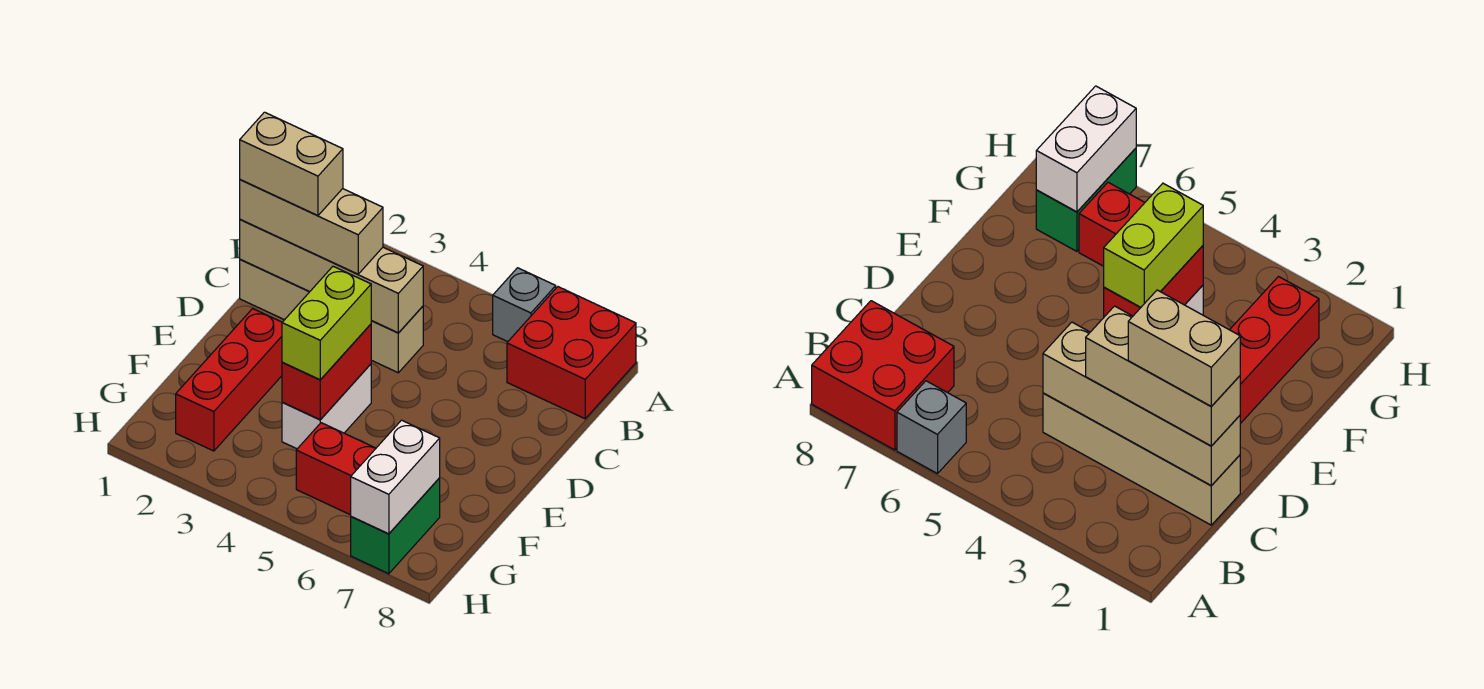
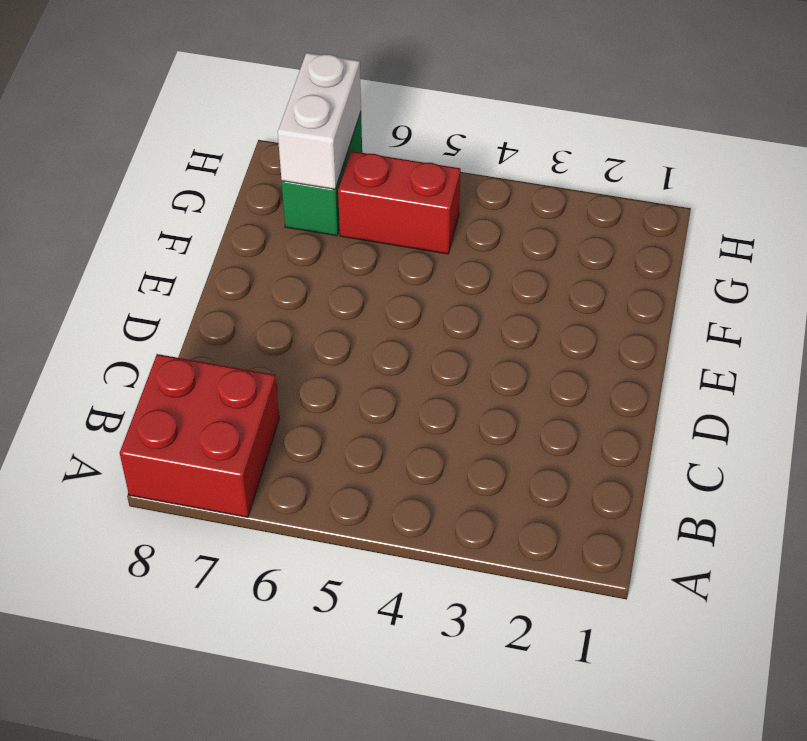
none -> grey 1x1 brick [493,268,556,342]
none -> tan 1x4 brick [240,260,423,373]
none -> red 1x3 brick [176,309,282,451]

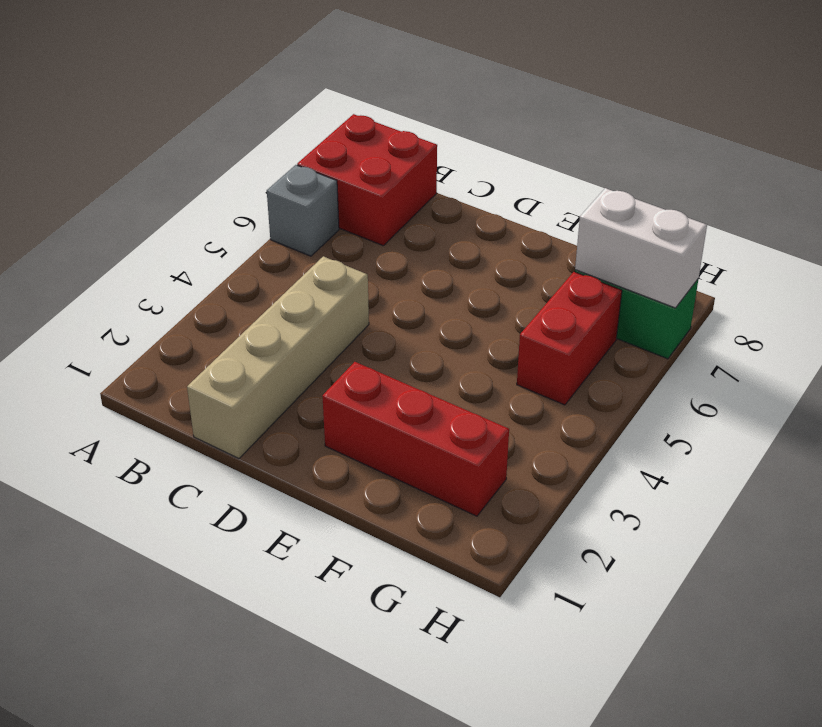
none -> white 1x2 brick [282,364,371,449]
none -> tan 1x4 brick [240,219,423,333]
none -> red 1x2 brick [282,324,371,420]

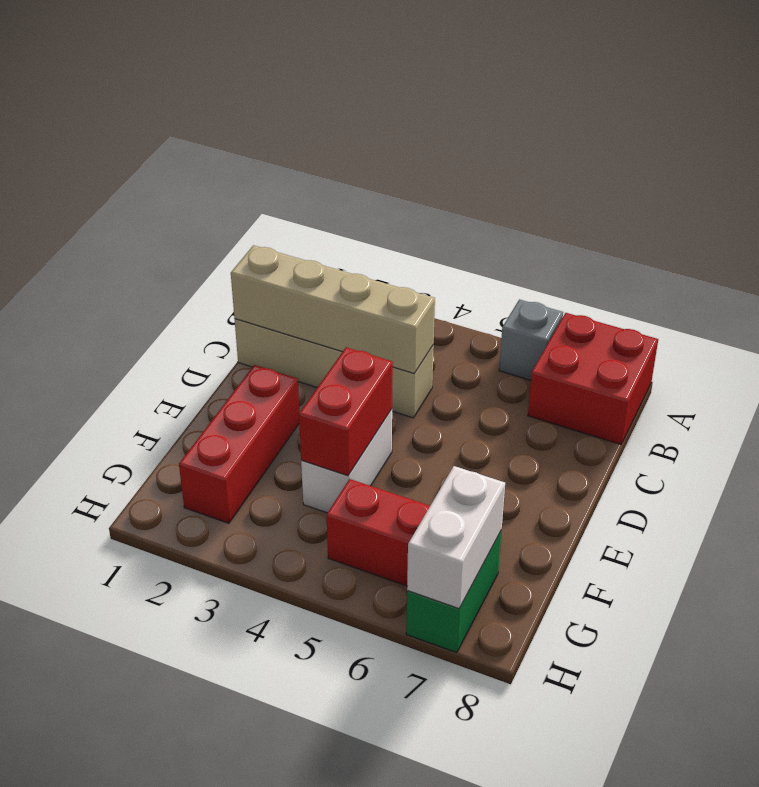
none -> tan 1x3 brick [240,180,383,274]
none -> lime 1x2 brick [282,266,371,380]
none -> tan 1x2 brick [240,112,343,215]

